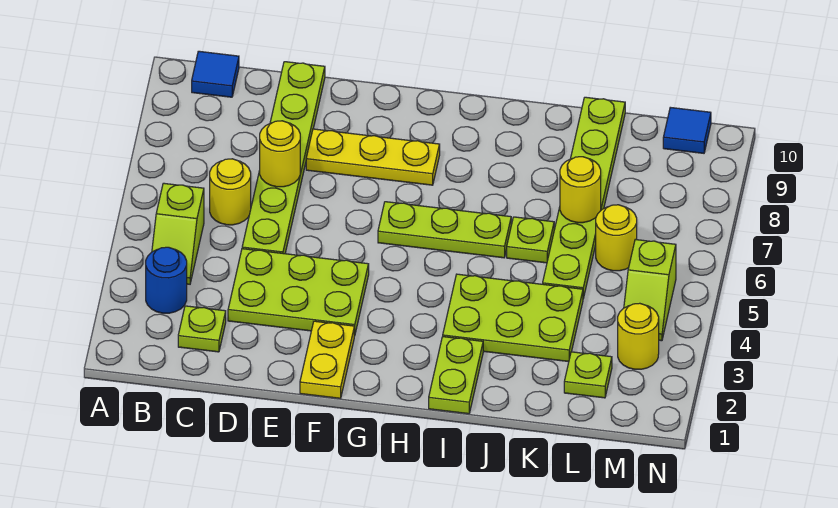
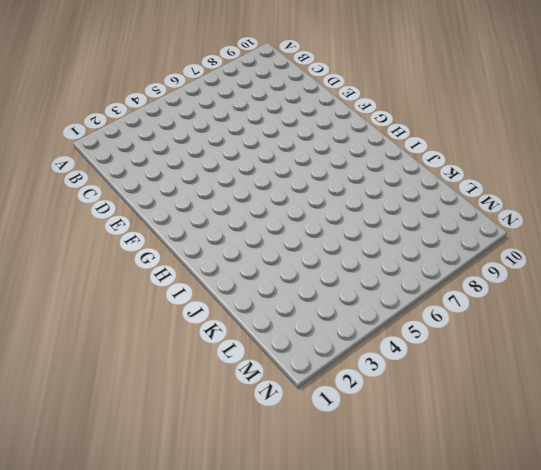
none -> blue 1x1 round brick [146,247,187,313]
none -> lime 1x2 slope [152,183,204,284]
none -> blue 1x1 tile [192,51,239,97]

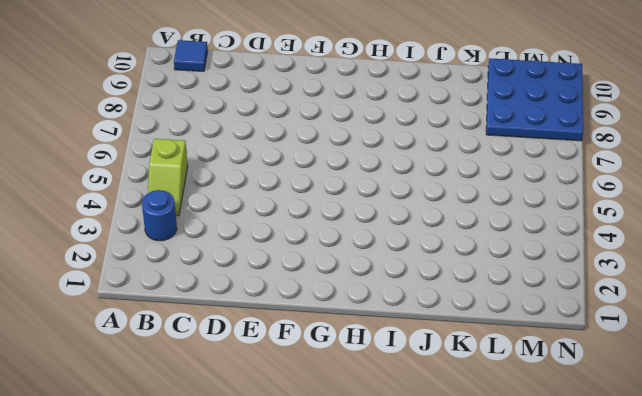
blue 3x3 plate [486,58,583,141] -> blue 1x1 tile [663,107,711,153]
none -> lime 1x1 plate [178,306,226,352]
none -> yellow 1x1 round brick [210,159,251,225]
none -> lime 2x3 plate [228,249,369,336]

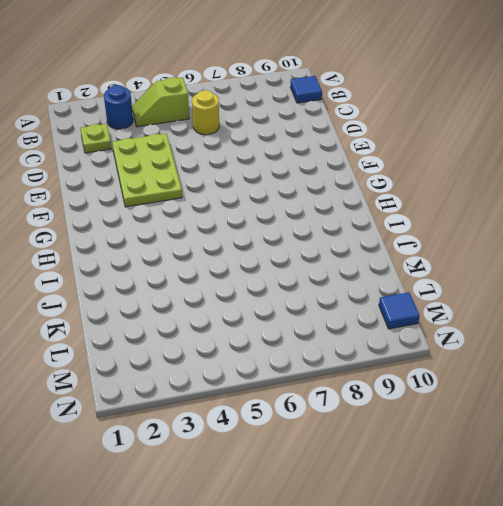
none -> lime 1x6 plate [242,62,325,254]
none -> yellow 1x3 plate [306,129,440,185]
none -> yellow 1x2 plate [300,321,354,398]

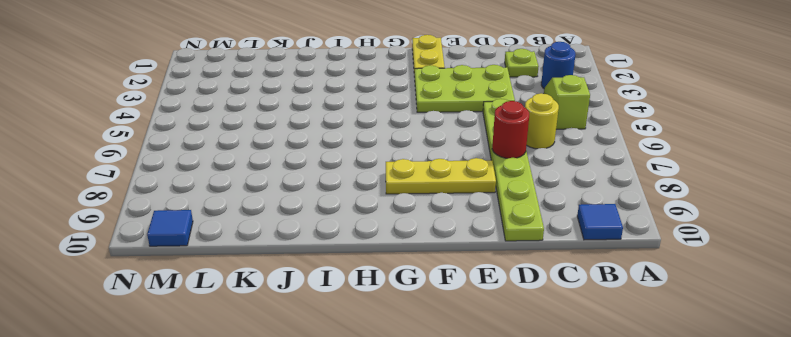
red 1x1 round brick [492,101,529,158] -> yellow 1x1 round brick [260,121,300,187]
none -> lime 1x3 plate [378,202,511,258]
none -> lime 1x2 plate [429,337,483,414]
none -> lime 2x3 plate [443,274,583,362]

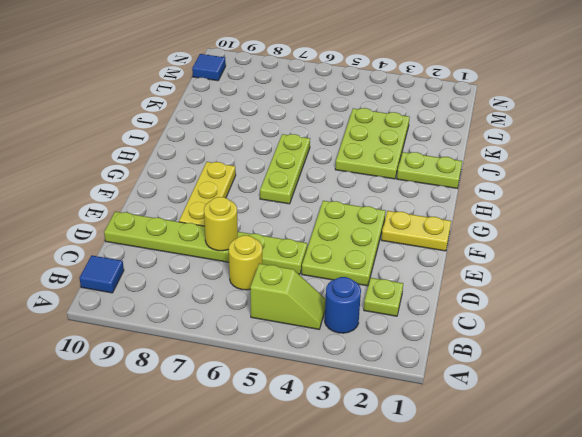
none -> lime 1x1 plate [507,217,554,263]
none -> lime 1x6 plate [543,97,625,298]
none -> lime 1x1 plate [564,352,612,398]

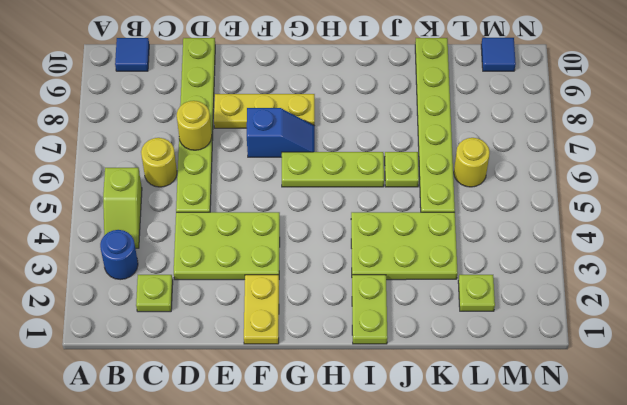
blue 1x2 slope [247,108,315,157] -> none
none -> yellow 1x1 round brick [618,303,659,369]
none -> lime 1x2 slope [624,240,676,341]
none -> yellow 1x1 round brick [560,157,601,223]

